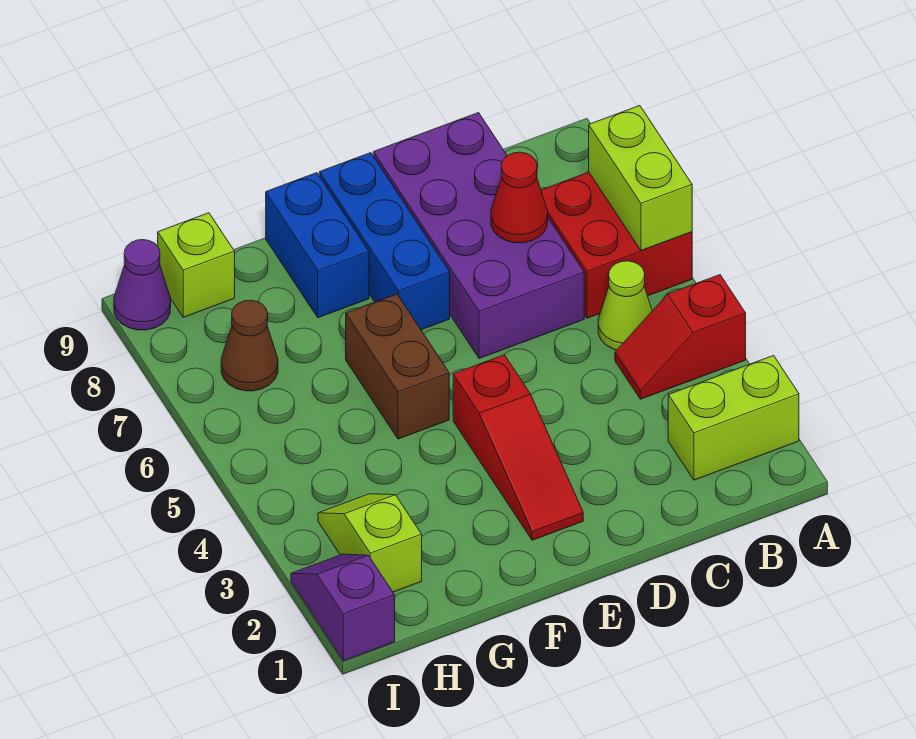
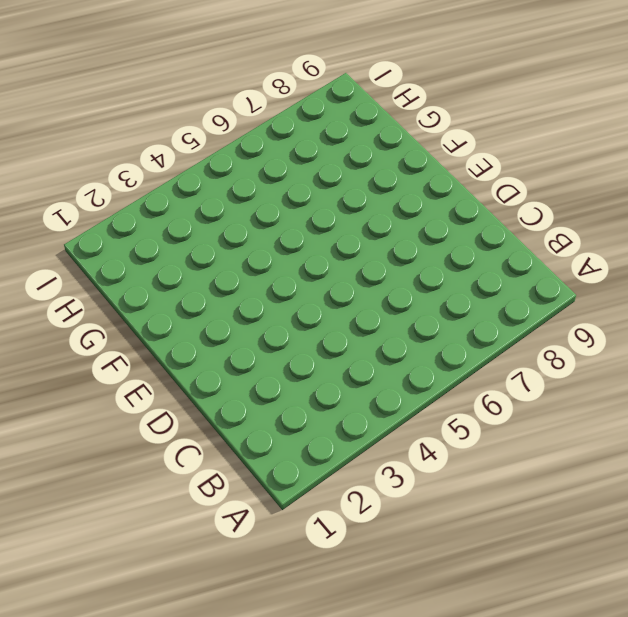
none -> lime 1x2 brick [668,356,799,480]
none -> red 1x2 slope [615,275,746,399]
none -> red 2x2 brick [541,172,692,318]

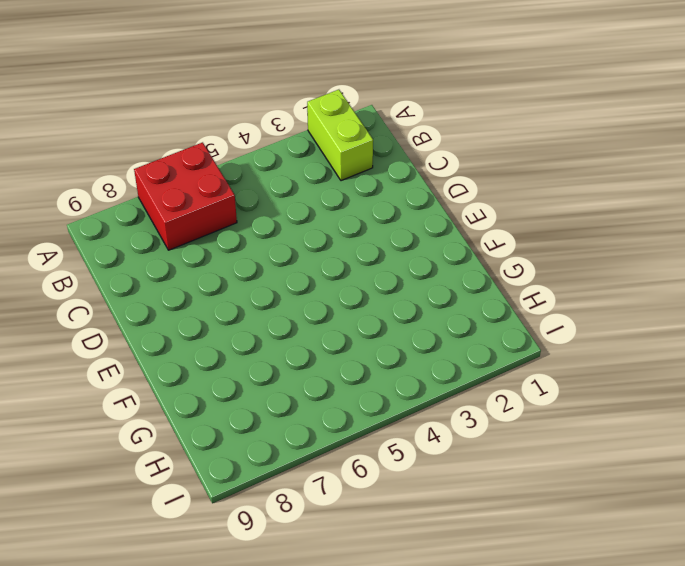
none -> red 1x2 slope [615,275,746,399]
none -> lime 1x1 cone [598,261,652,350]
none -> purple 2x4 brick [373,113,584,359]

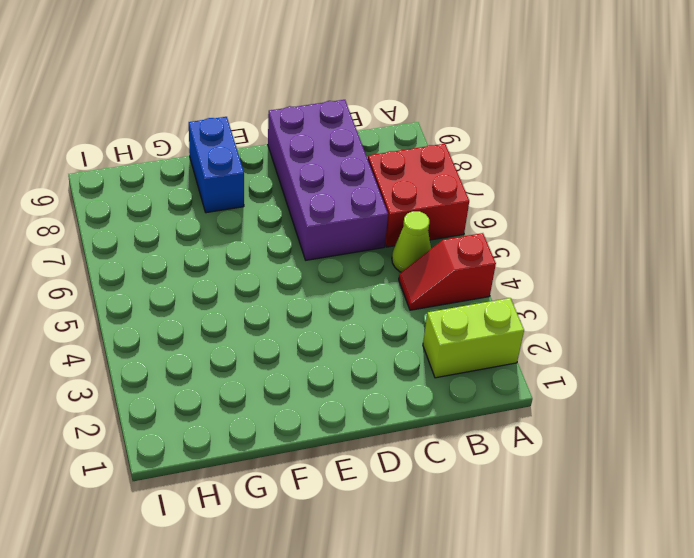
none -> red 1x3 slope [453,355,583,540]
none -> blue 1x3 brick [319,153,450,330]
none -> brown 1x2 brick [346,294,449,439]

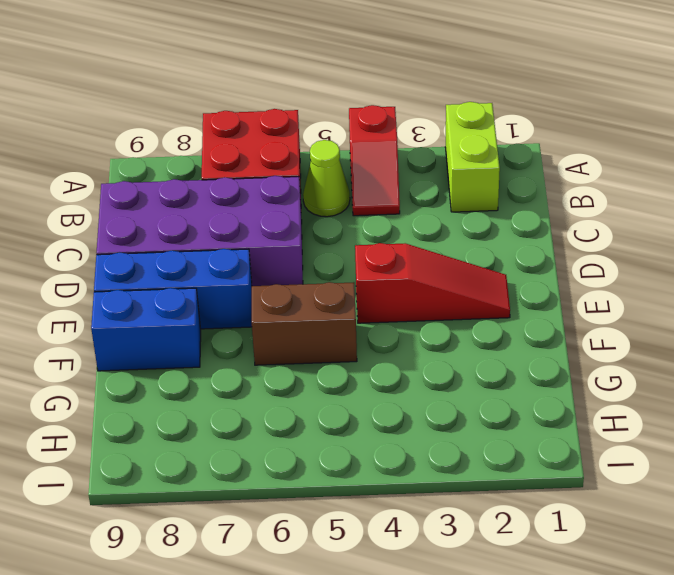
none -> lime 1x2 slope [318,494,422,592]
none -> brown 1x1 cone [221,300,278,391]
none -> lime 1x1 brick [158,213,235,317]

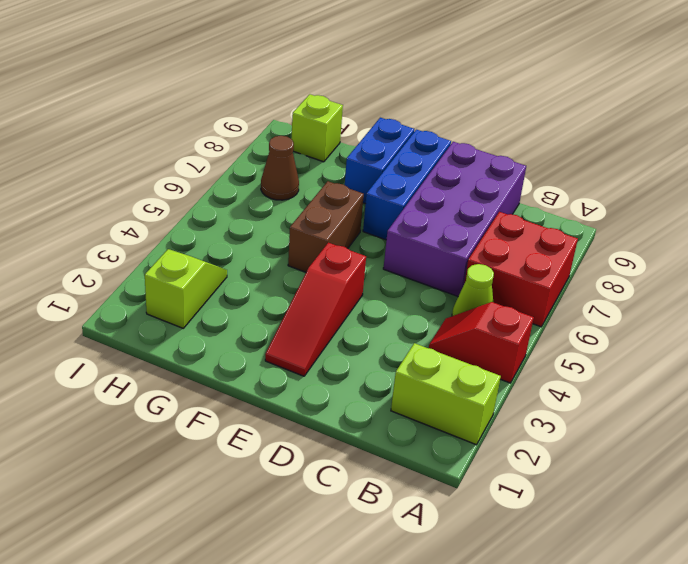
none -> purple 1x2 slope [291,554,395,661]
none -> purple 1x1 cone [114,240,171,330]
none -> lime 1x2 brick [589,106,692,250]

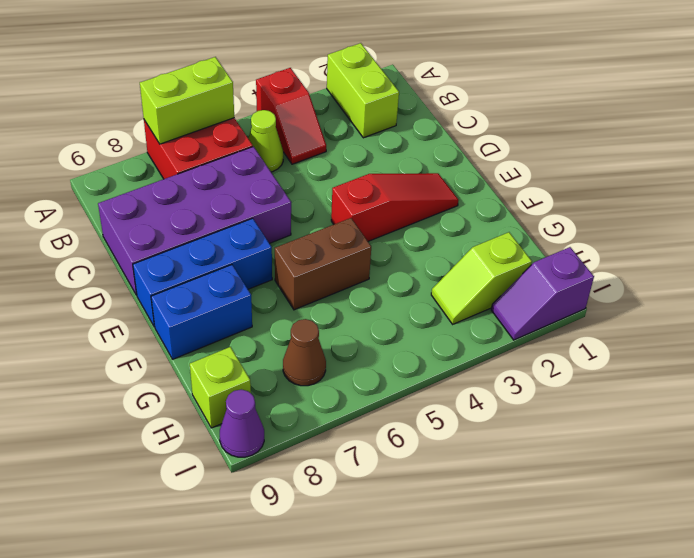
none -> red 1x1 cone [491,152,548,243]

